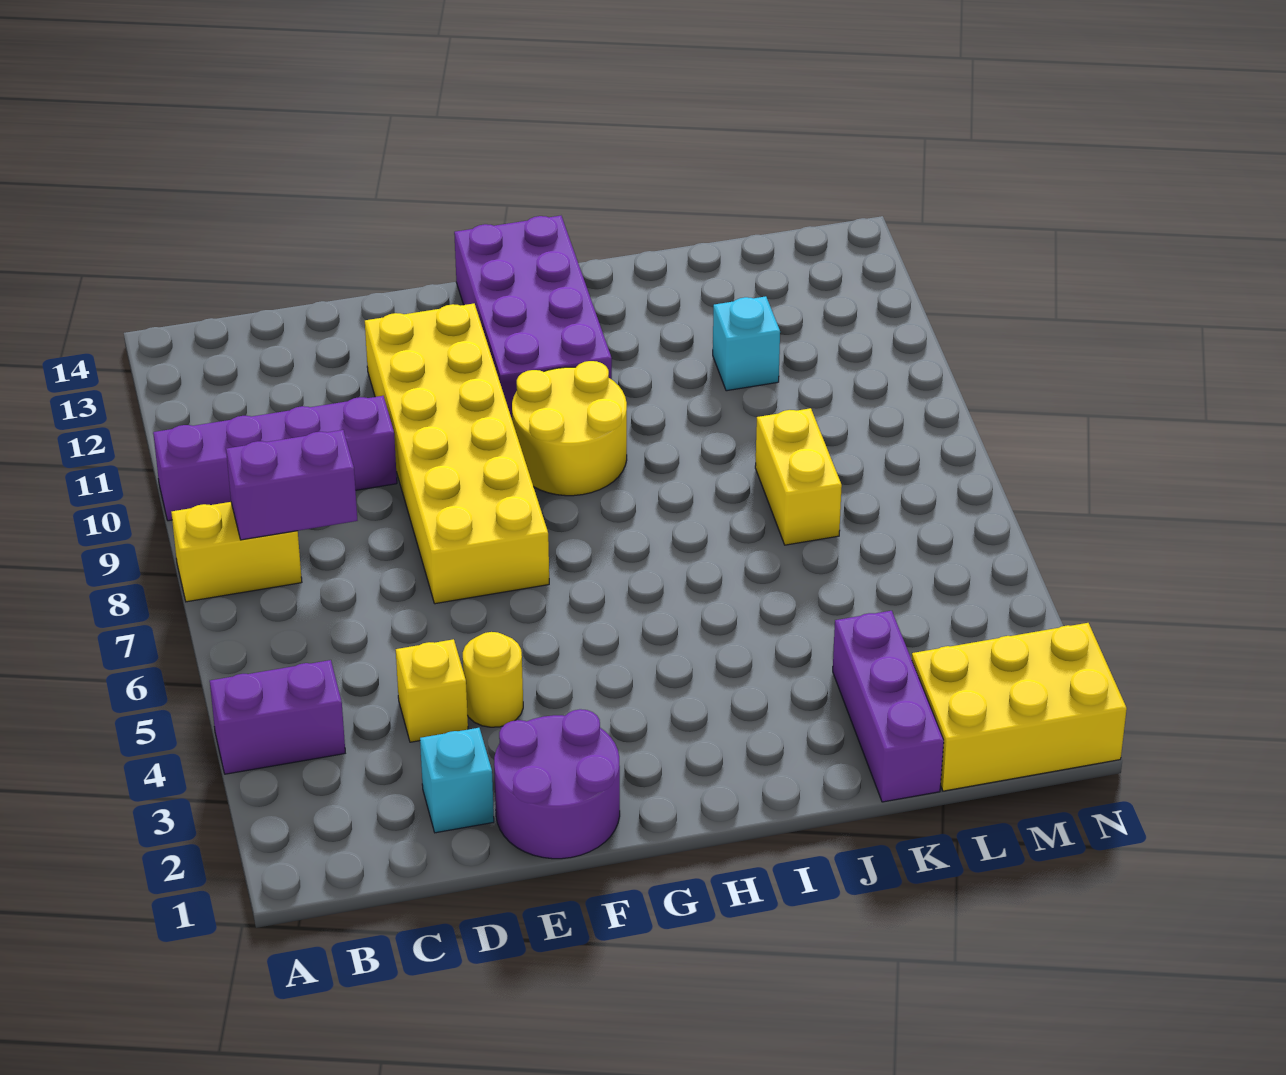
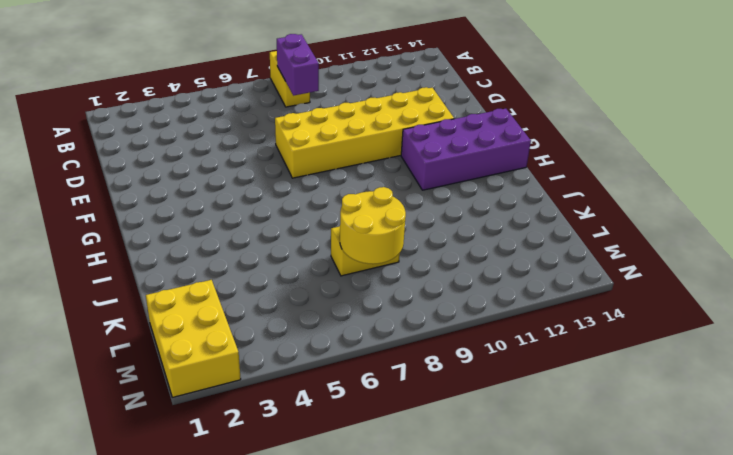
yellow 2x2 round brick [340,187,406,264] -> yellow 2x2 round brick moved to [512,361,627,496]
none -> purple 1x2 brick [210,660,345,774]
none -> purple 1x4 brick [153,396,397,521]
none -> cyan 1x1 brick [420,728,494,833]

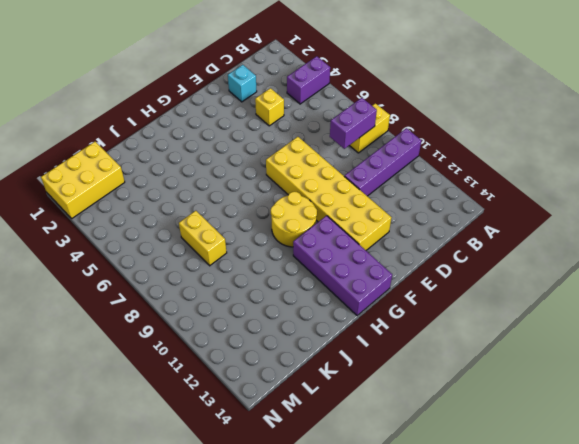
none -> purple 2x2 round brick [494,709,620,859]
none -> yellow 1x1 round brick [463,632,523,727]
none -> purple 1x3 brick [833,611,944,802]

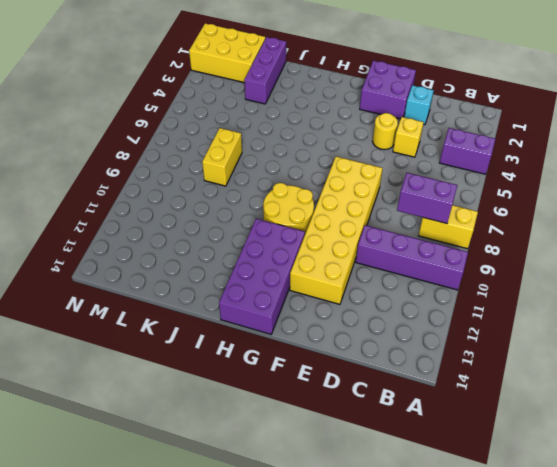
purple 2x2 brick [360,61,416,119] -> purple 2x2 round brick [494,709,620,859]
none -> cyan 1x1 brick [713,296,780,391]

